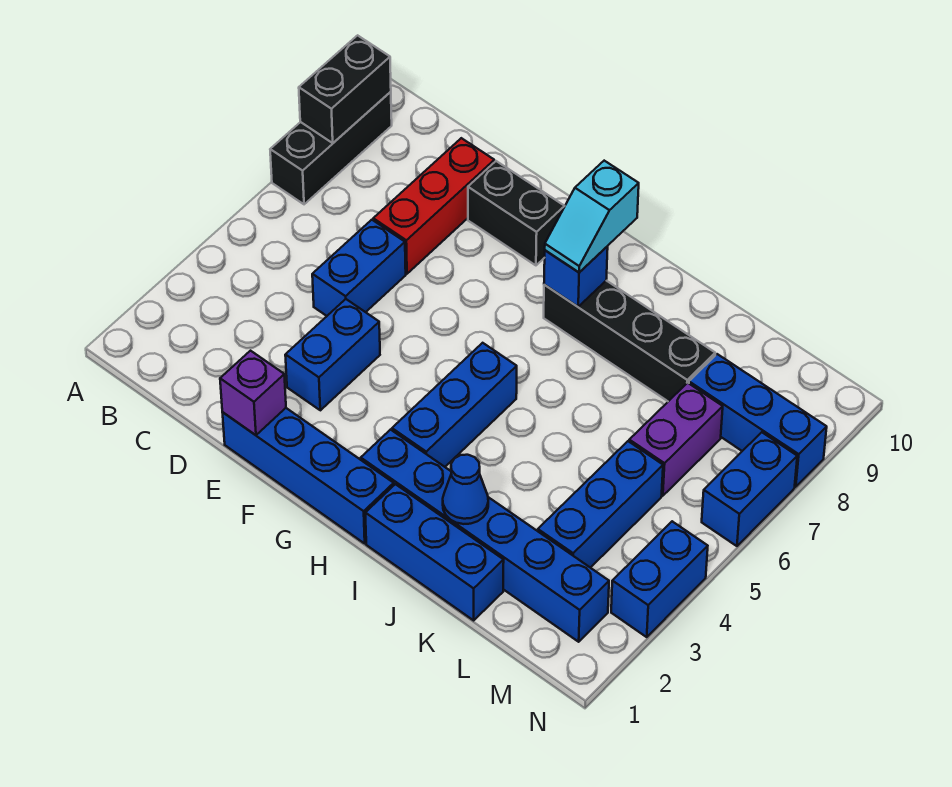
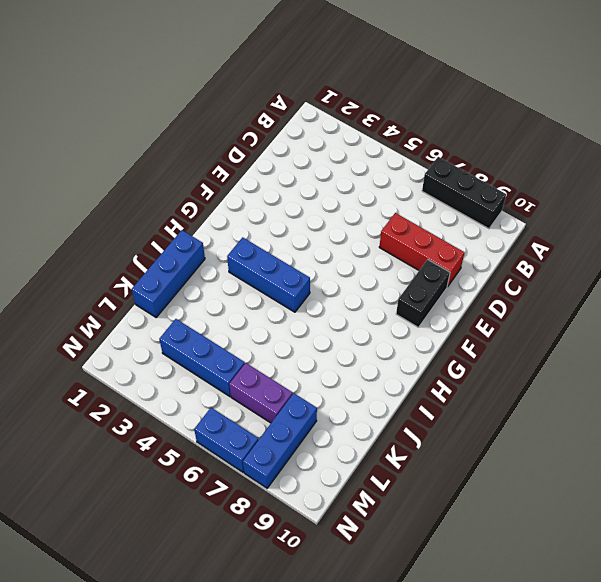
none -> blue 1x2 brick [312,220,406,316]
none -> blue 1x4 brick [222,408,394,543]
none -> blue 1x2 brick [285,299,380,410]

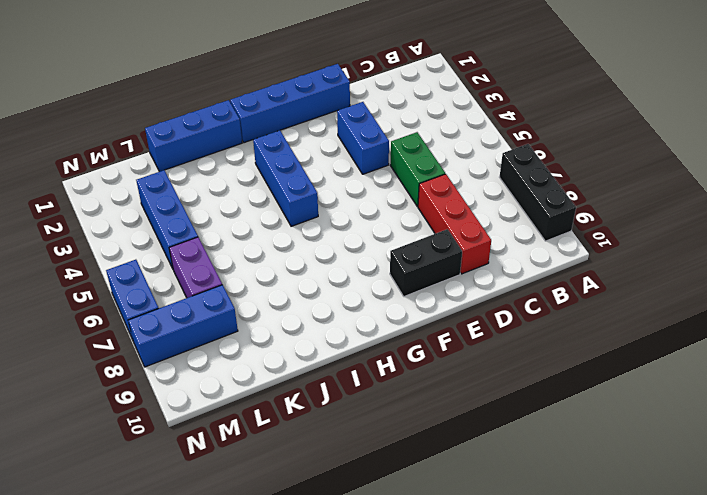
green 1x2 brick [390,132,445,207] -> blue 1x2 brick [312,220,406,316]
none -> blue 1x6 brick [361,430,609,642]
none -> black 1x4 brick [544,281,715,401]
none -> blue 1x2 brick [611,521,708,637]

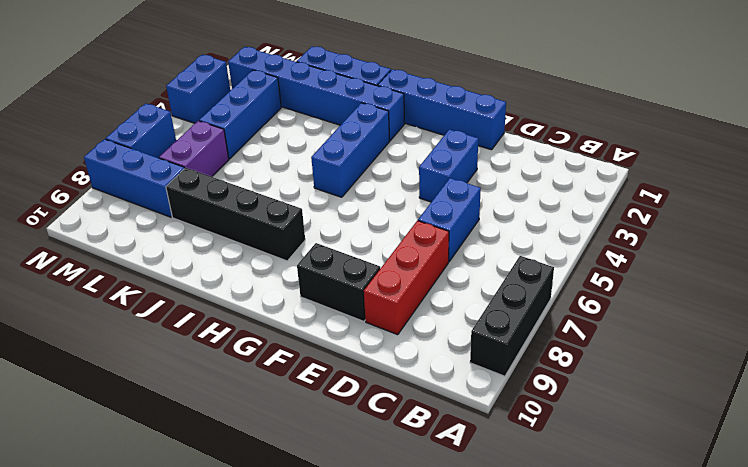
none -> black 1x2 brick [299,35,391,143]
none -> purple 1x1 brick [220,351,286,435]
none -> blue 1x1 brick [544,246,608,307]

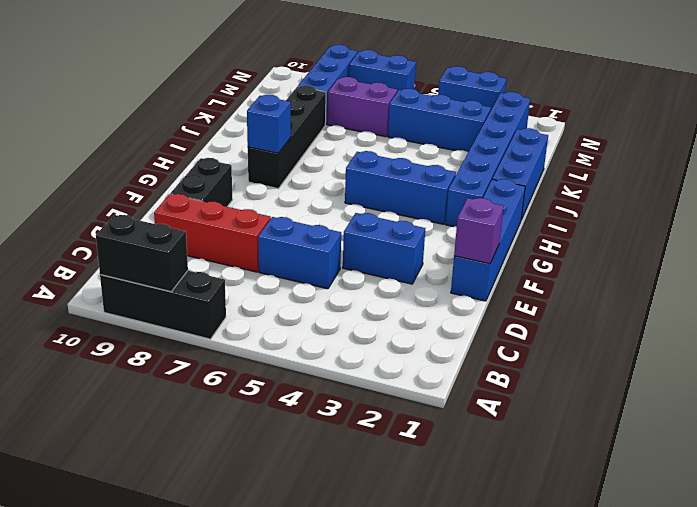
none -> blue 1x1 cone [443,455,488,524]
none -> cyan 1x2 slope [545,161,639,272]

